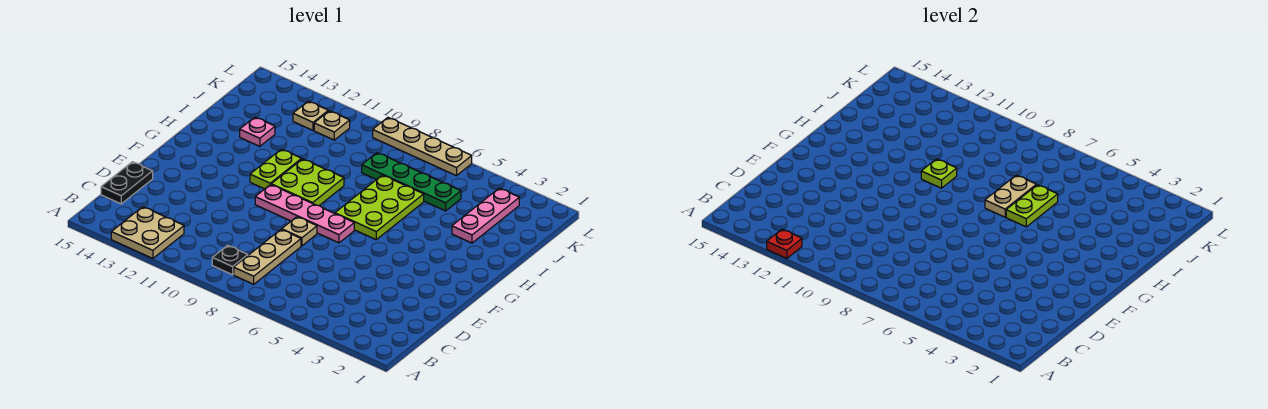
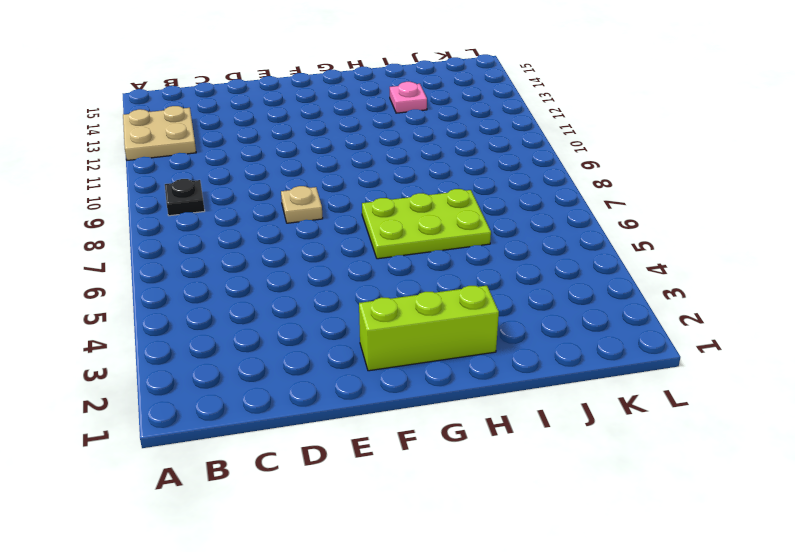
lime 1x3 brick [359,286,499,371] -> none
none -> tan 1x3 plate [234,229,301,284]
none -> black 1x2 plate [101,162,153,204]
none -> pink 1x4 plate [255,184,354,243]

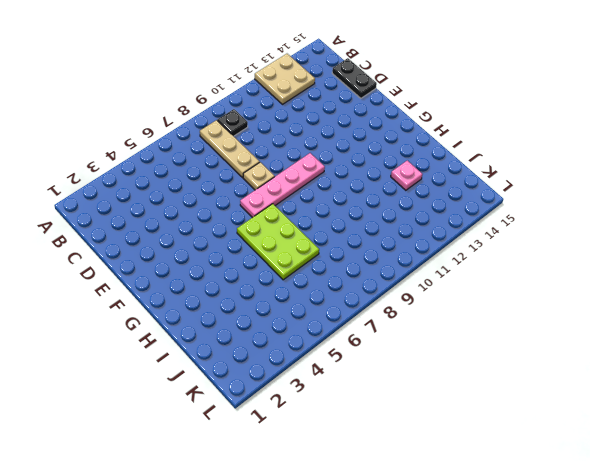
none -> lime 2x2 plate [271,159,344,206]
none -> lime 1x2 plate [250,149,302,189]
none -> pink 1x3 plate [452,188,519,243]

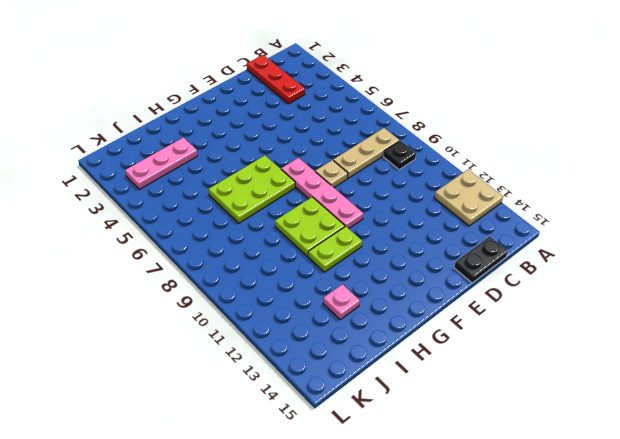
red 1x3 plate [247,55,305,104] -> none
none -> green 1x4 plate [362,153,461,211]
none -> tan 1x1 plate [314,111,350,140]
none -> tan 1x1 plate [293,101,328,130]

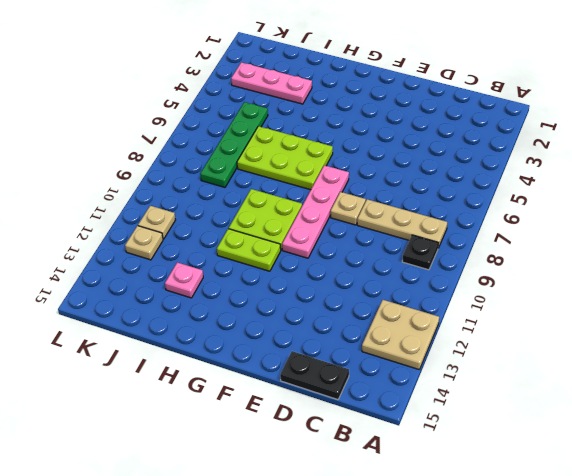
none -> tan 1x4 plate [373,118,472,176]
none -> red 1x1 plate [767,229,802,259]
none -> lime 1x2 plate [1006,185,1058,227]

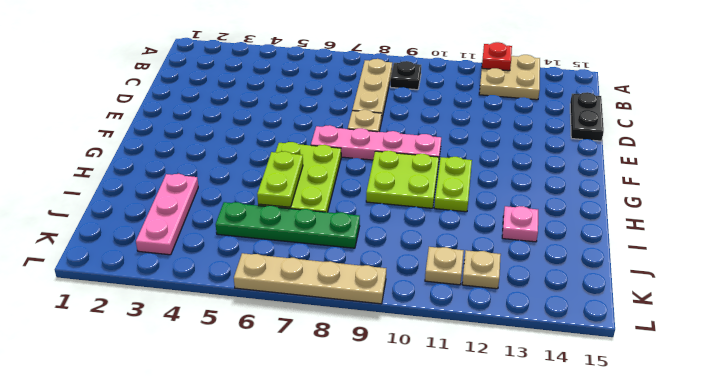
none -> tan 1x2 plate [985,175,1036,217]
none -> lime 1x1 plate [921,159,957,188]

